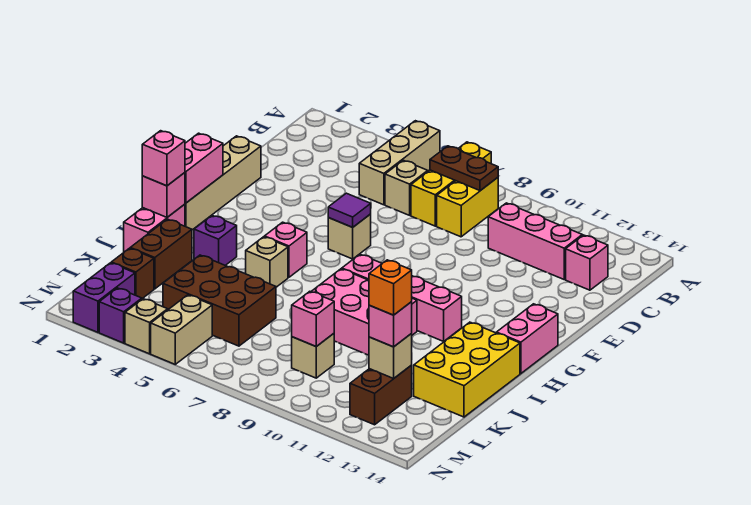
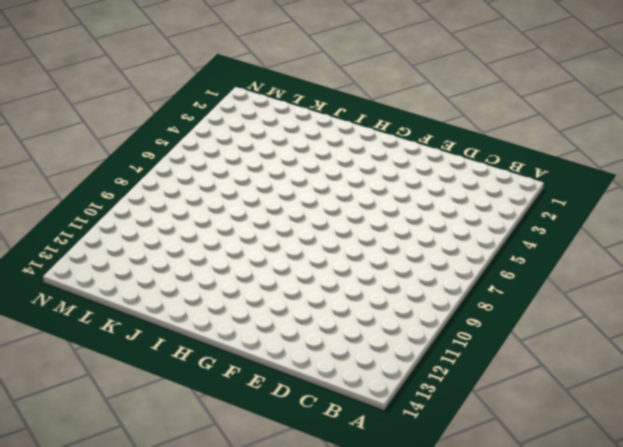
none -> tan 1x3 brick [359,121,440,205]
none -> yellow 1x3 brick [411,142,491,226]
none -> yellow 1x2 brick [437,178,498,237]
none -> tan 1x1 brick [385,160,428,215]

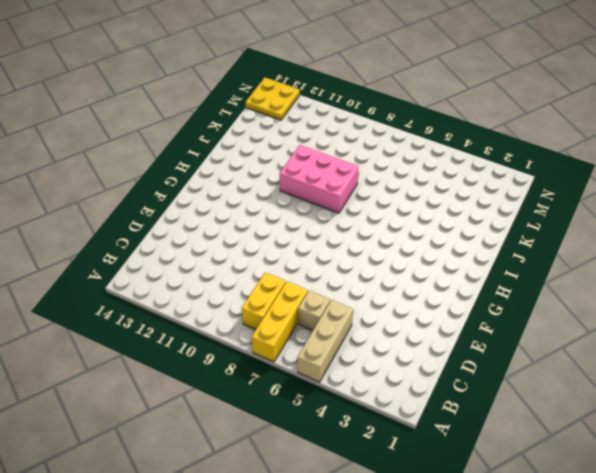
yellow 2x2 plate [245,78,300,120] -> none
none -> pink 1x3 brick [488,203,582,279]
none -> pink 1x1 brick [566,235,608,290]
none -> tan 1x4 brick [185,136,261,230]
none -> tan 1x1 brick [328,214,371,259]

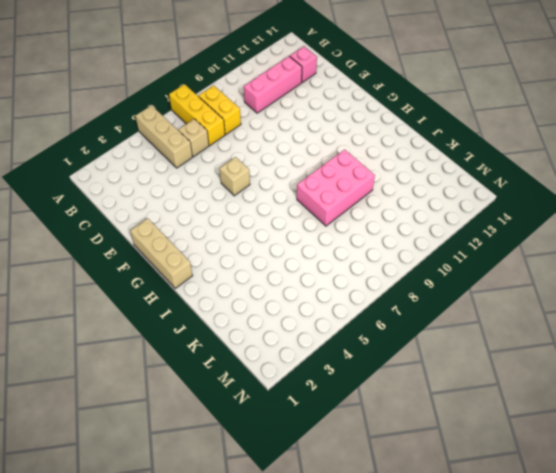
tan 1x3 brick [130,218,193,288] -> tan 1x4 brick [185,136,261,230]
none -> pink 1x2 brick [496,304,558,373]
none -> pink 1x1 brick [265,222,307,277]
none -> pink 1x4 brick [342,254,462,341]
none -> pink 1x2 brick [124,204,185,252]

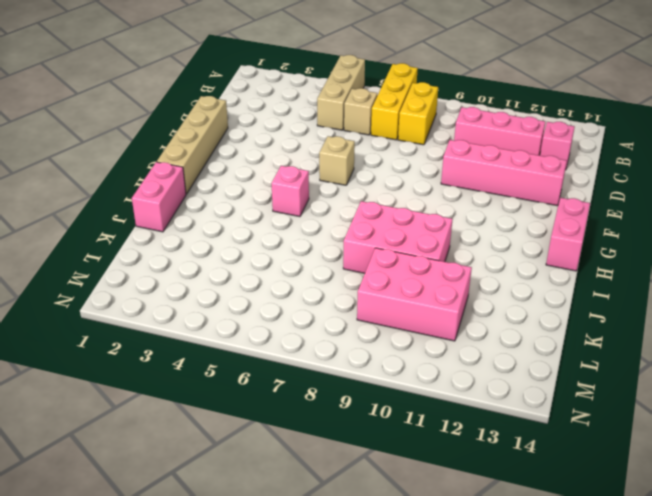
pink 1x4 brick [441,140,567,206] -> pink 1x4 brick moved to [342,254,462,341]
pink 2x3 brick [357,248,472,341] -> tan 1x1 brick [292,334,334,378]
none -> purple 1x1 brick [194,215,237,265]
none -> tan 1x1 brick [246,237,288,287]
none -> yellow 2x3 brick [414,322,520,417]
none -> brown 1x2 brick [130,219,192,289]

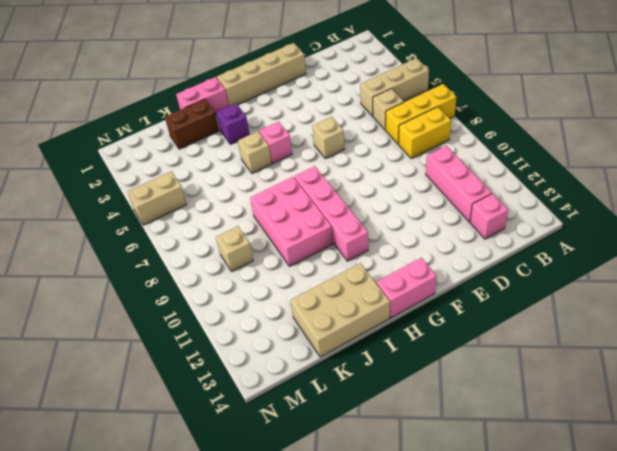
tan 2x3 brick [291,263,390,357] -> yellow 2x3 brick [414,322,520,417]
none -> brown 2x3 brick [163,255,276,346]
none -> brown 1x1 brick [111,248,154,299]
none -> brown 1x2 brick [350,365,412,425]
none -> purple 1x2 brick [73,263,135,332]

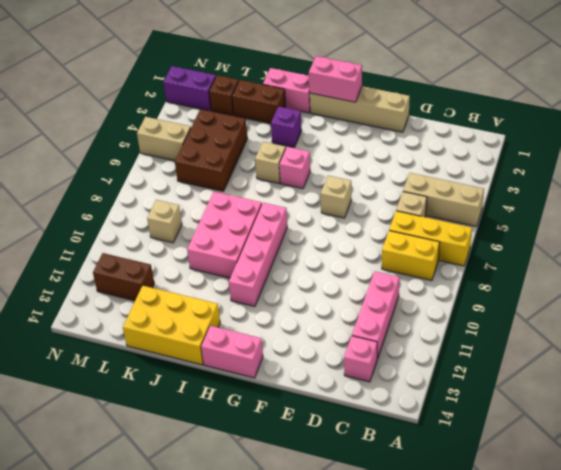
none -> purple 1x1 brick [99,288,142,343]
none -> tan 1x1 brick [125,299,168,354]
none -> brown 1x2 plate [430,146,498,191]
none -> purple 1x1 tile [328,193,371,227]

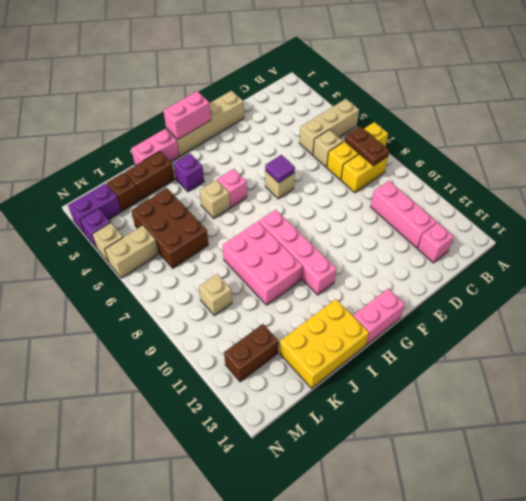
none -> pink 1x1 brick [142,173,185,217]
none -> pink 1x1 brick [292,291,334,346]
none -> tan 1x1 brick [369,334,412,379]
none -> pink 1x1 brick [142,131,185,186]

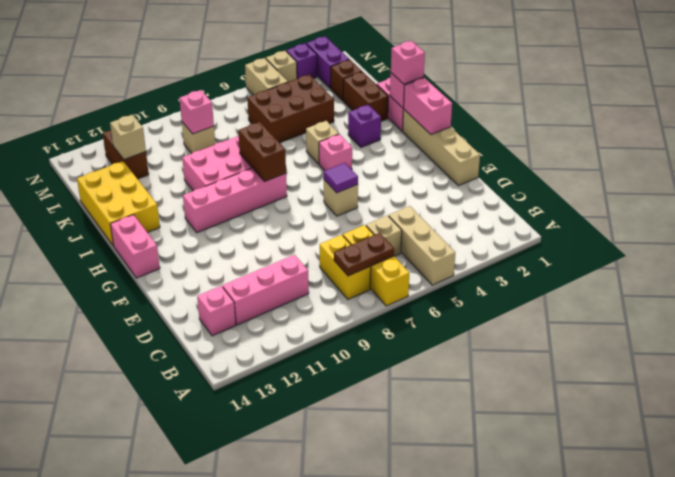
brown 1x2 brick [238,122,286,182] -> none
none -> pink 1x1 brick [369,302,412,347]
none -> orange 1x1 brick [369,260,412,315]

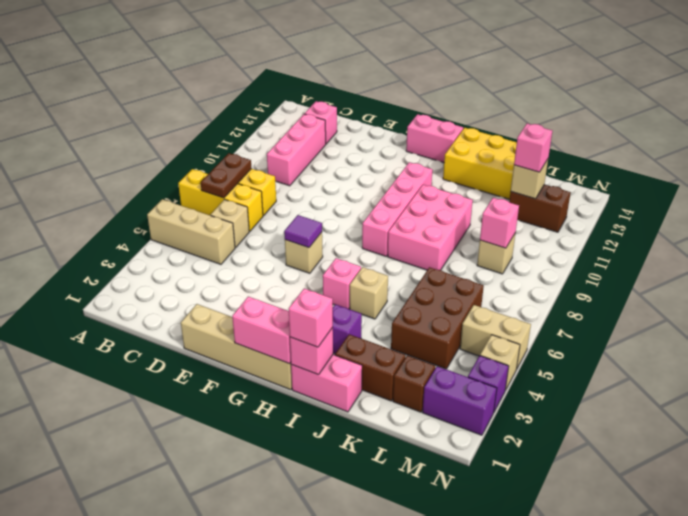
none -> orange 1x1 brick [369,260,412,315]

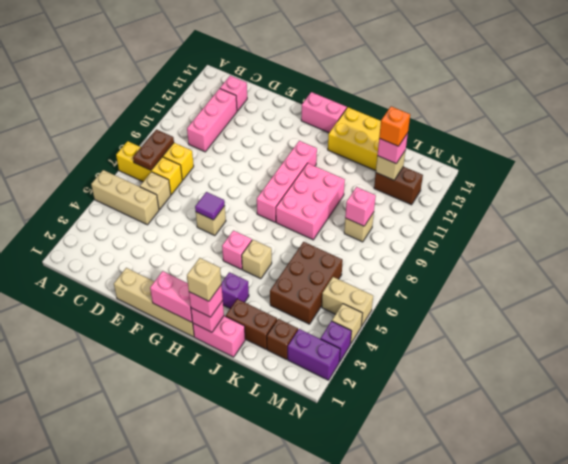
tan 1x1 brick [187,258,221,301] -> none

